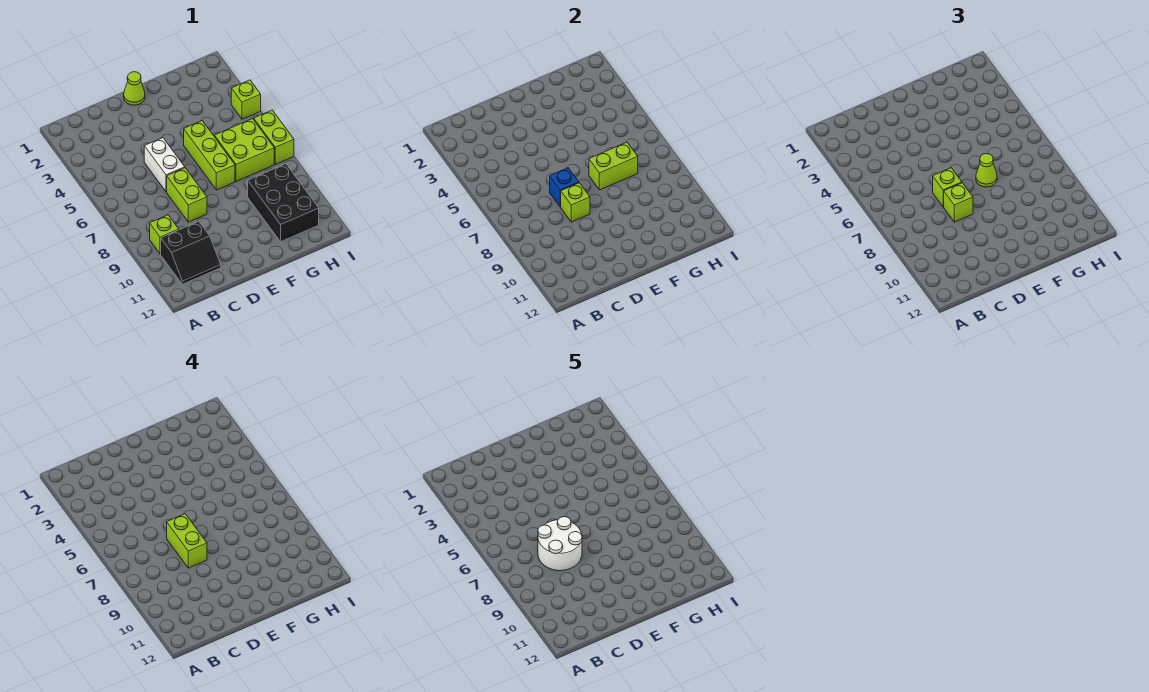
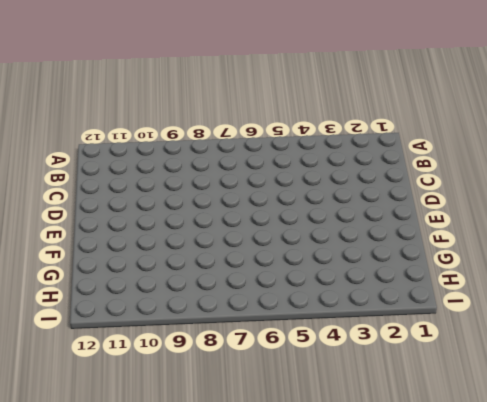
none -> lime 1x1 brick [150,215,179,254]
none -> black 2x2 slope [161,221,221,284]
none -> white 1x2 brick [144,138,185,192]

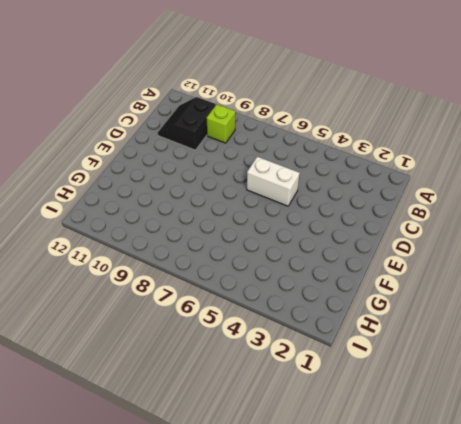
none -> lime 1x2 brick [167,168,207,222]
none -> lime 1x1 cone [124,72,145,105]
none -> lime 1x3 brick [184,121,235,190]

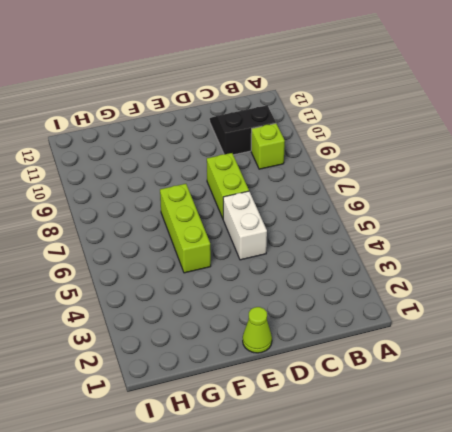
none -> lime 2x2 brick [214,119,274,181]
none -> black 2x3 brick [248,164,319,242]
none -> lime 1x1 brick [231,80,261,119]

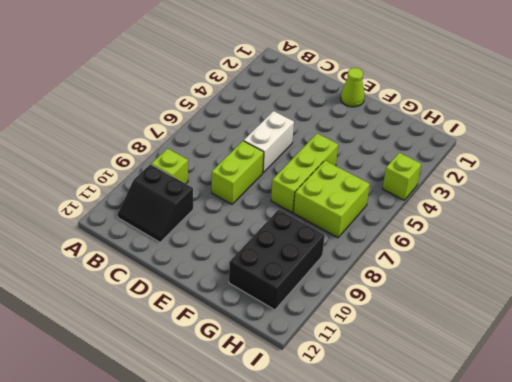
none -> lime 1x2 brick [254,110,294,164]
none -> blue 1x1 brick [550,168,579,207]
none -> lime 1x1 brick [561,183,590,222]

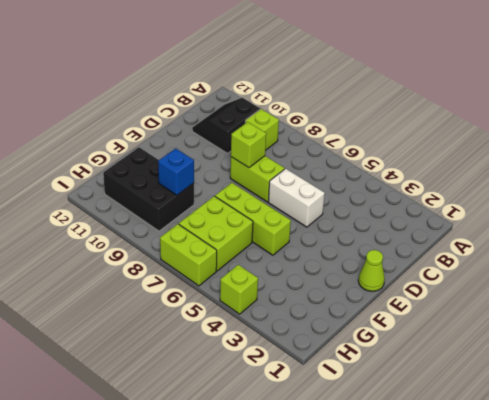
blue 1x1 brick [158,148,194,195] -> blue 1x1 brick moved to [550,168,579,207]
none -> lime 1x2 brick [589,142,638,190]
none -> lime 1x1 brick [933,168,962,207]
none -> lime 1x1 brick [944,183,973,222]

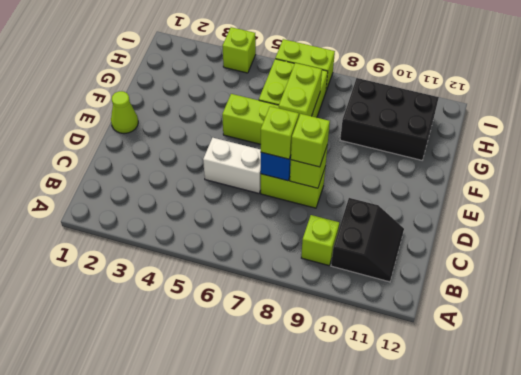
none -> lime 1x1 cone [976,154,997,187]
none -> lime 1x2 brick [167,514,207,568]
none -> white 2x2 round brick [538,517,582,571]

